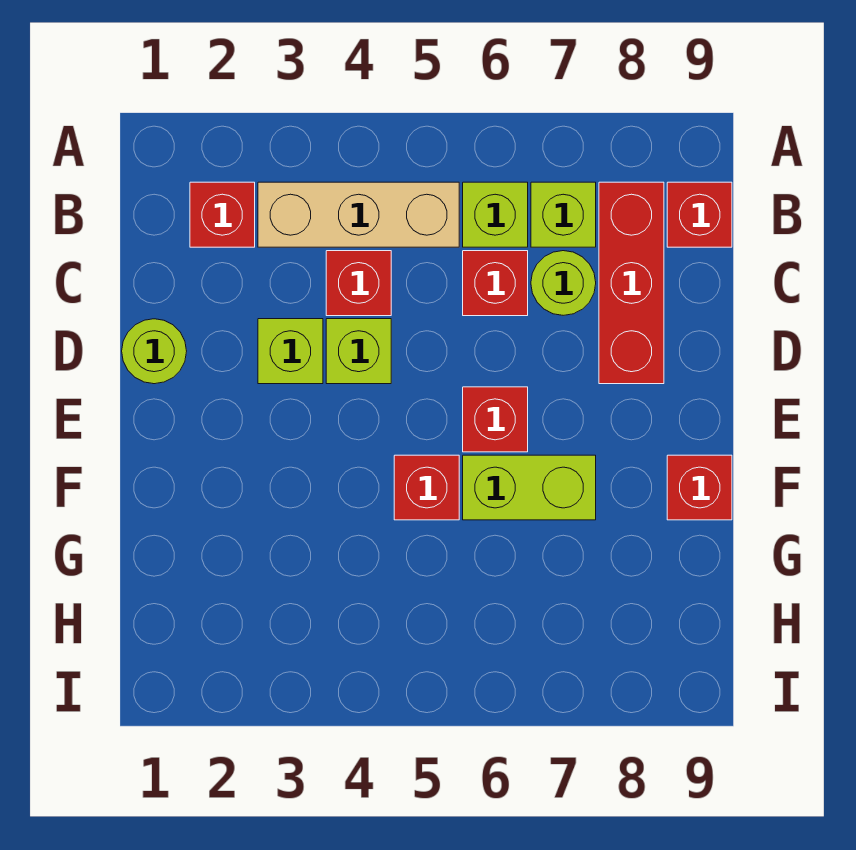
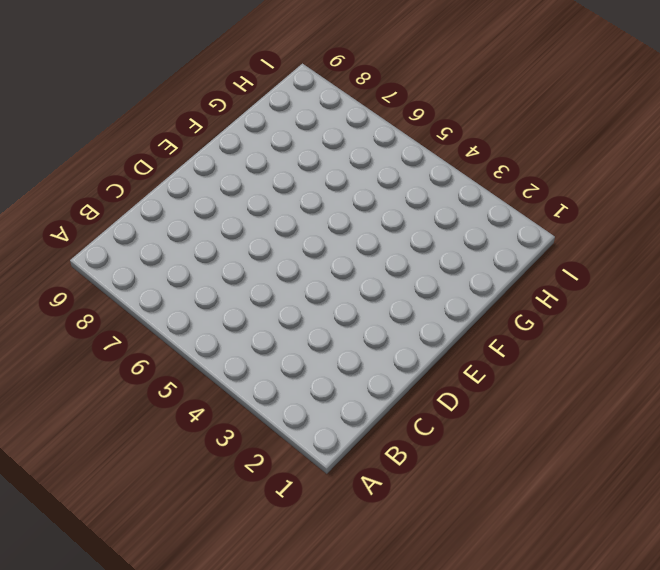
none -> red 1x1 brick [190,182,255,247]
none -> tan 1x3 brick [258,182,459,247]
none -> lime 1x1 brick [463,182,528,247]

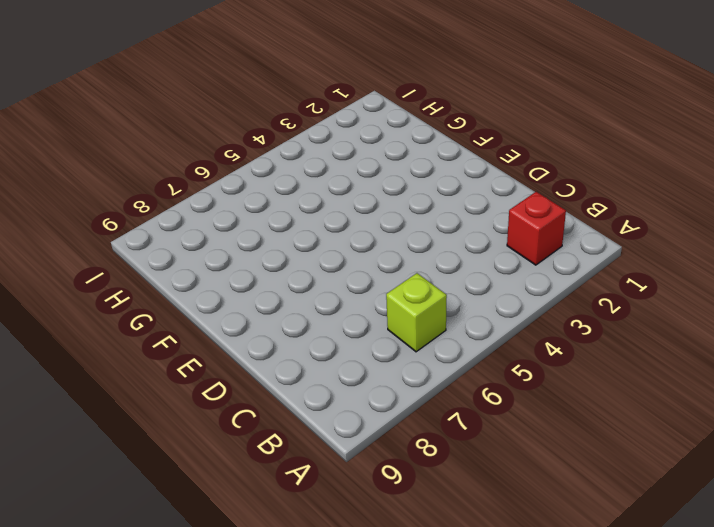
none -> tan 1x3 brick [258,182,459,247]
none -> lime 1x1 brick [531,182,596,247]
none -> red 1x3 brick [599,182,664,384]

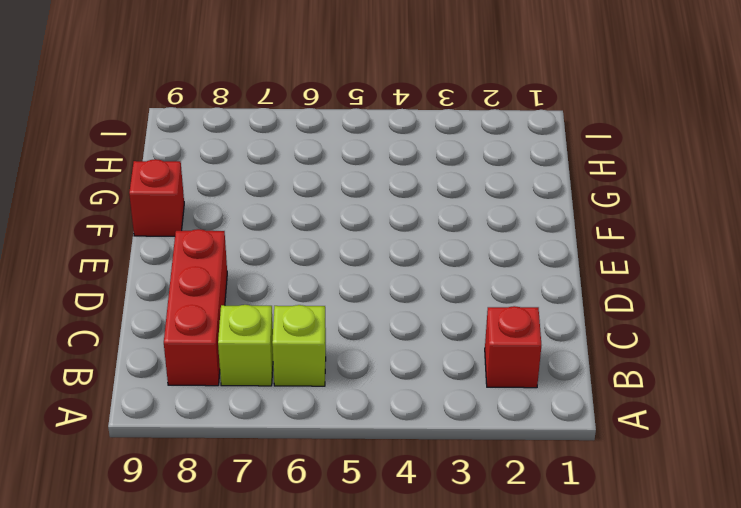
none -> tan 1x3 brick [258,182,459,247]
none -> red 1x1 brick [667,182,732,247]
none -> red 1x1 brick [326,251,391,316]

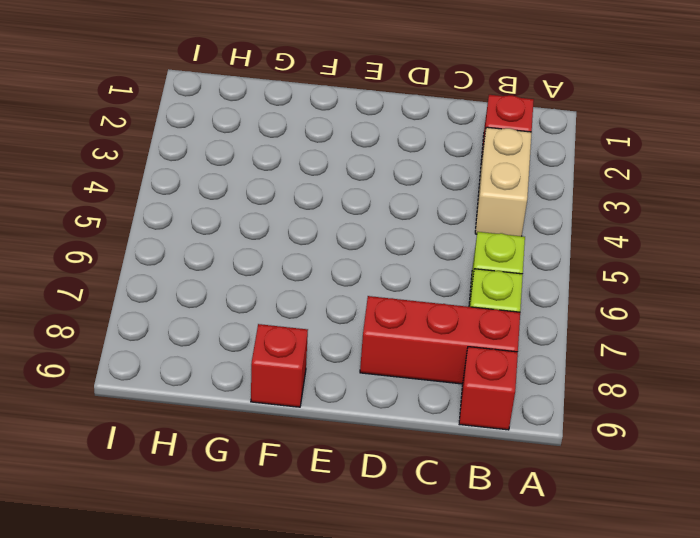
tan 1x2 brick [475,127,532,236] -> tan 1x3 brick [258,182,459,247]
none -> red 1x1 brick [326,251,391,316]
none -> red 1x1 brick [463,251,528,316]
none -> lime 1x1 round brick [531,251,596,315]

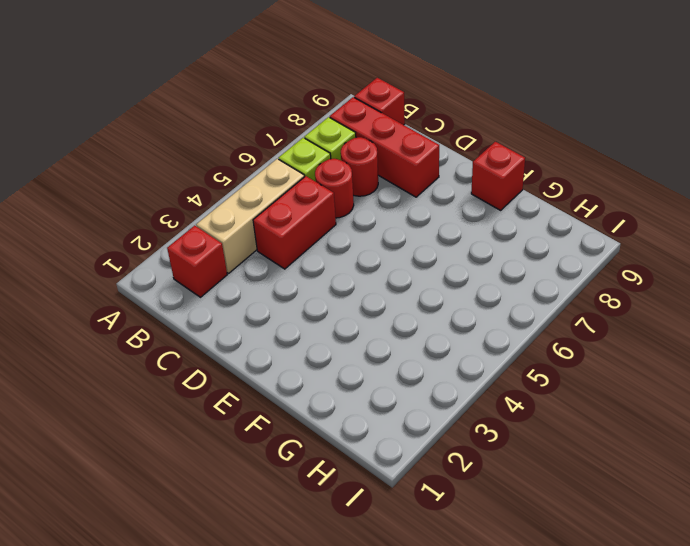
red 1x2 brick [253,176,336,269] -> red 1x1 brick [326,251,391,316]
red 1x1 round brick [315,159,354,218] -> red 1x1 brick [463,251,528,316]
red 1x1 round brick [341,137,378,196] -> lime 1x1 round brick [531,251,596,315]
none -> lime 1x1 round brick [122,319,187,384]
none -> lime 1x1 brick [258,319,323,384]
none -> lime 1x1 brick [326,319,391,384]

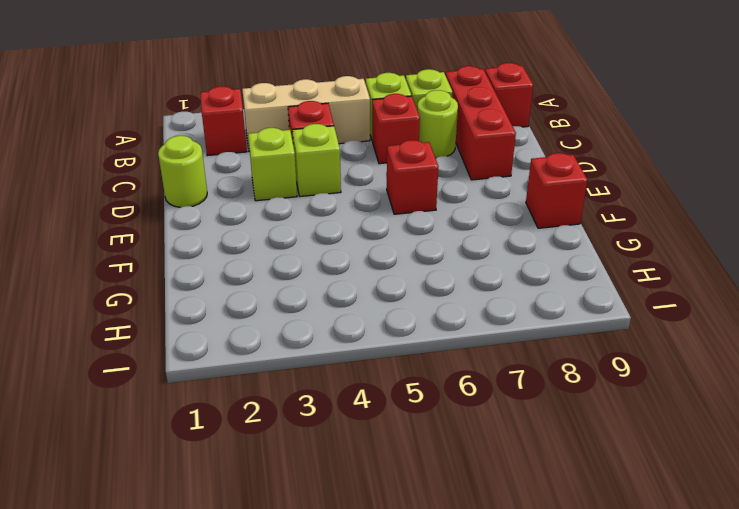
none -> red 1x1 brick [394,455,459,520]
none -> lime 1x2 brick [463,455,596,520]

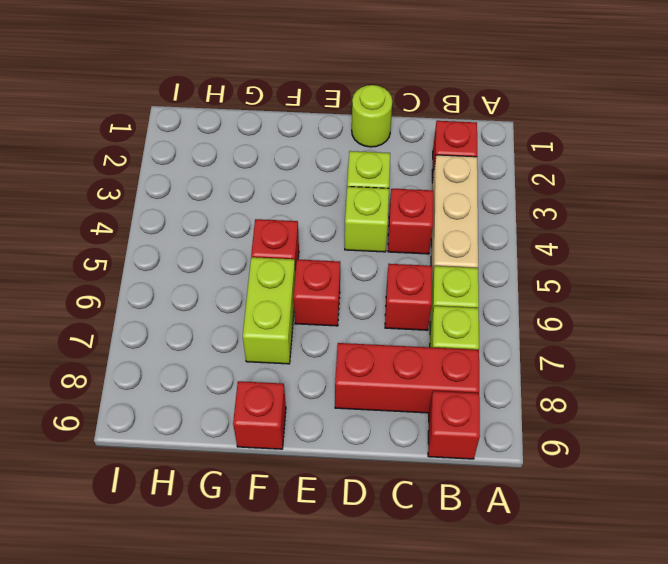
none -> lime 1x1 round brick [531,251,596,315]

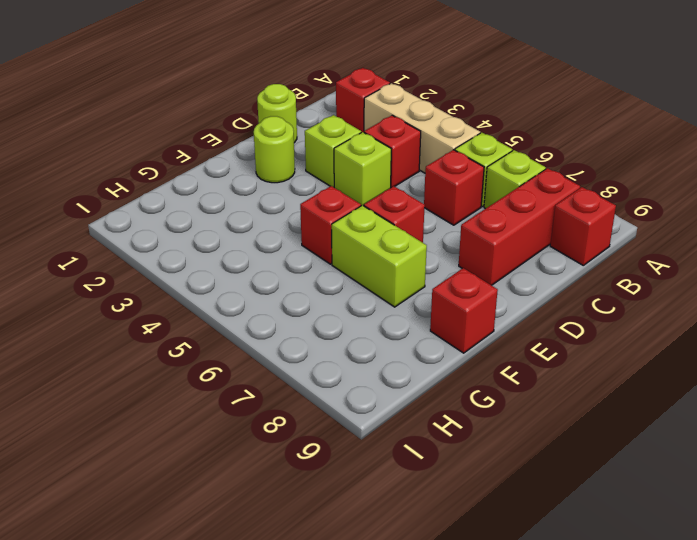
lime 1x1 round brick [254,116,295,183] -> lime 1x1 round brick moved to [531,251,596,315]

